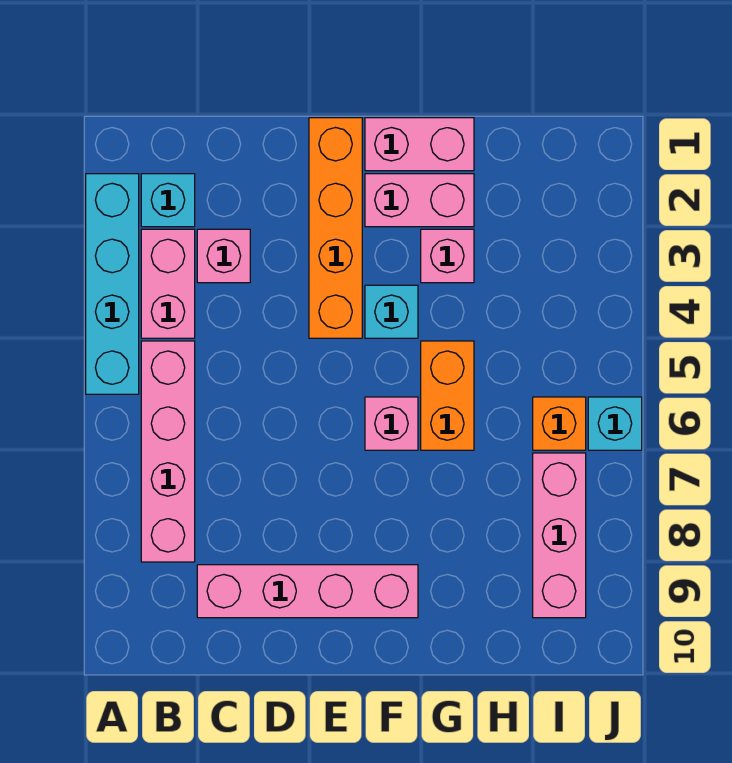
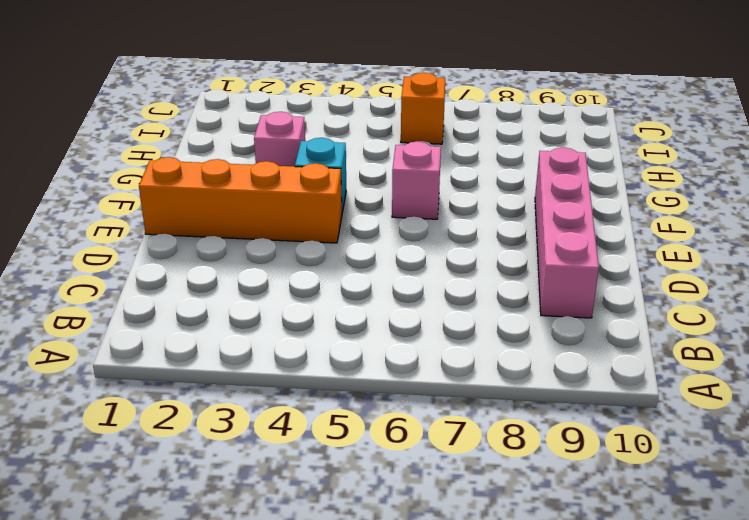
none -> cyan 1x4 brick [86,174,139,394]
none -> cyan 1x1 brick [141,174,195,227]
none -> pink 1x2 brick [141,229,195,338]

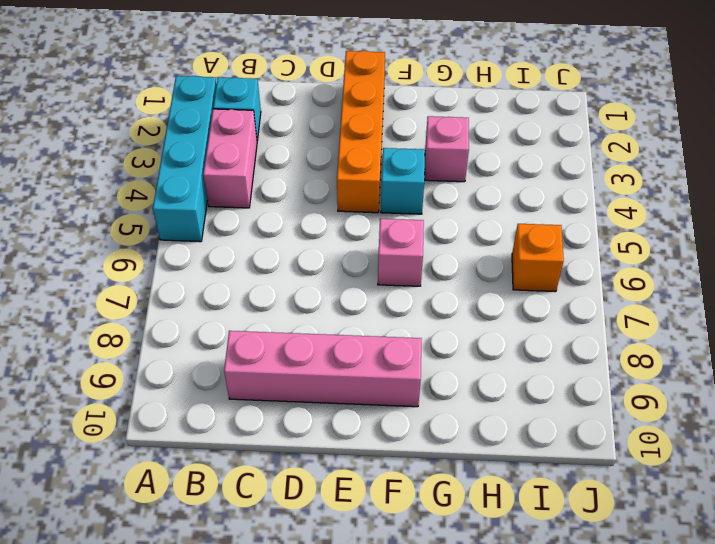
none -> pink 1x4 brick [141,341,195,562]
none -> pink 1x1 brick [197,229,250,283]
none -> pink 1x2 brick [365,118,474,171]

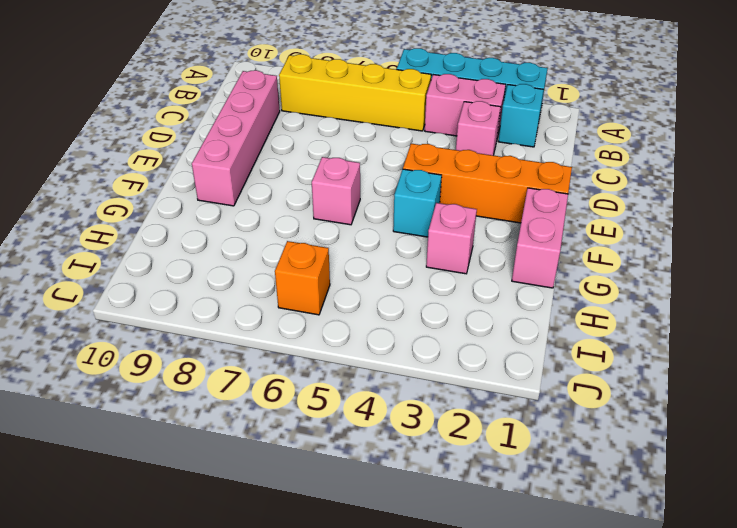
yellow 1x4 brick [279,54,431,131] -> pink 1x4 brick [141,341,195,562]
none -> pink 1x2 brick [365,174,474,227]
none -> orange 1x2 brick [421,341,474,450]
none -> pink 1x3 brick [533,453,586,618]

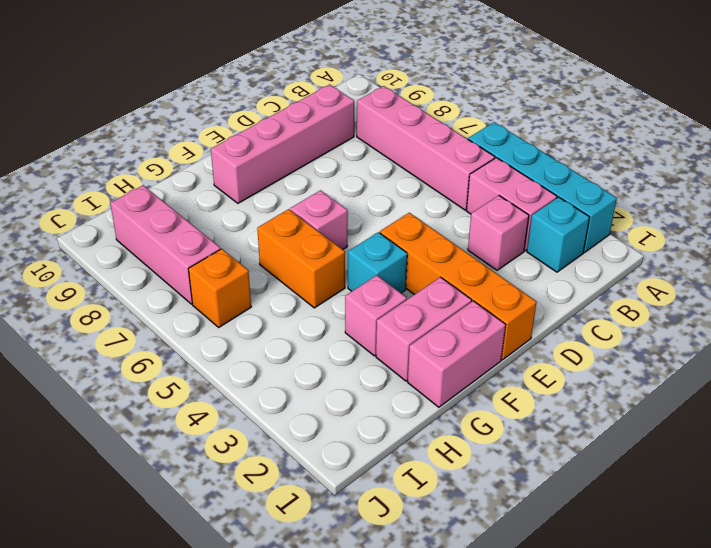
none -> cyan 1x1 brick [588,397,642,450]

